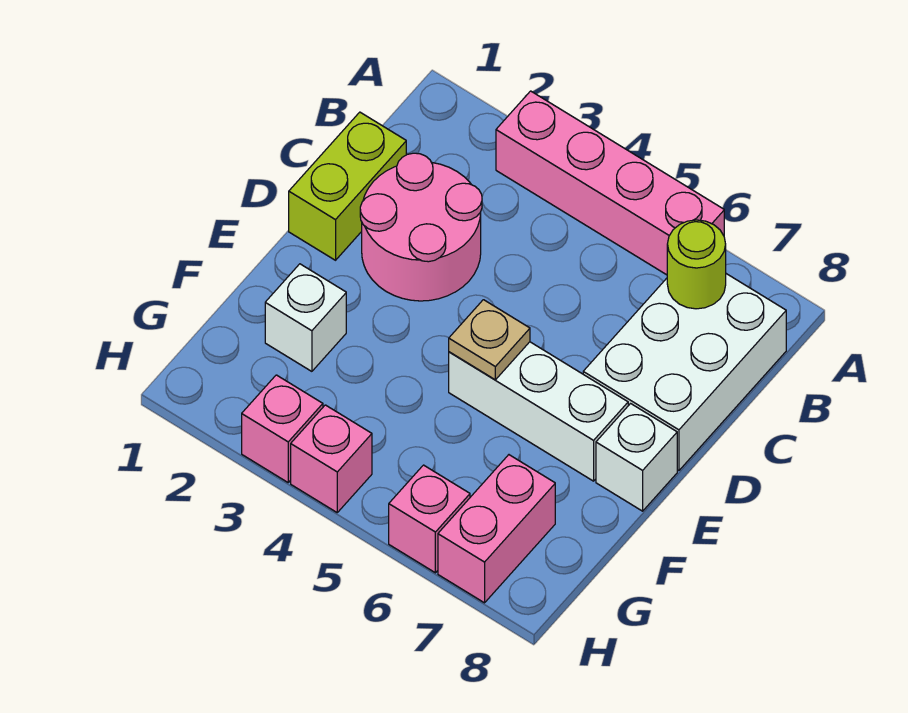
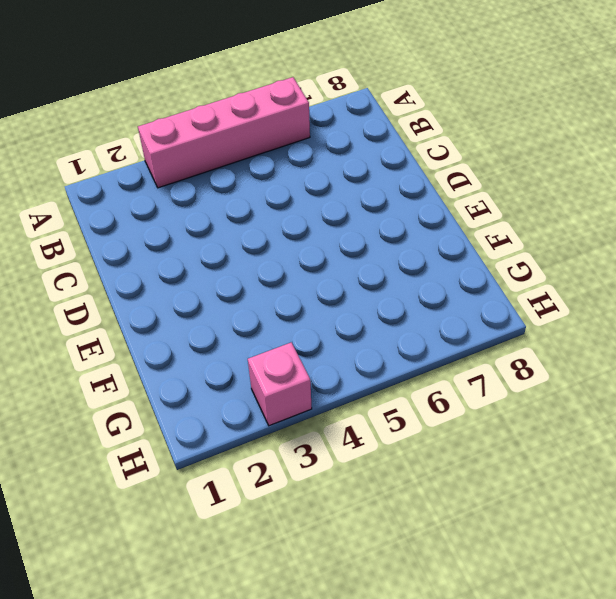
none -> white 2x3 brick [583,274,786,471]
none -> lime 1x2 brick [289,112,406,260]
none -> pink 2x2 round brick [360,153,482,301]

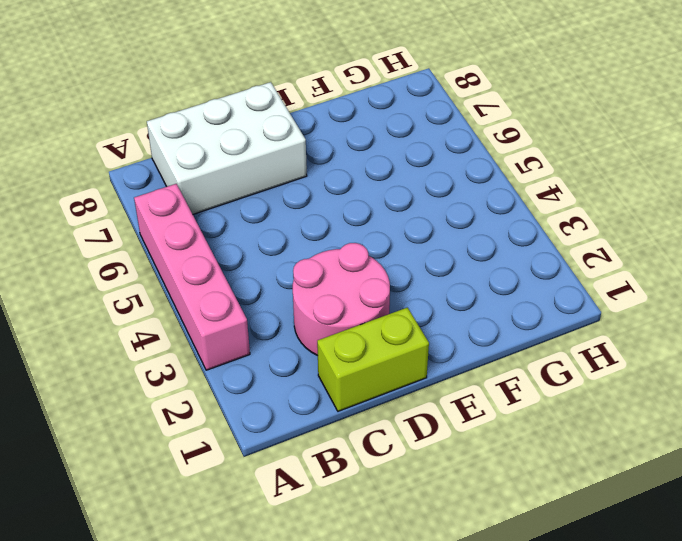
none -> white 1x3 brick [449,342,628,481]
none -> white 1x1 brick [596,404,677,511]
none -> white 1x1 brick [265,264,346,371]

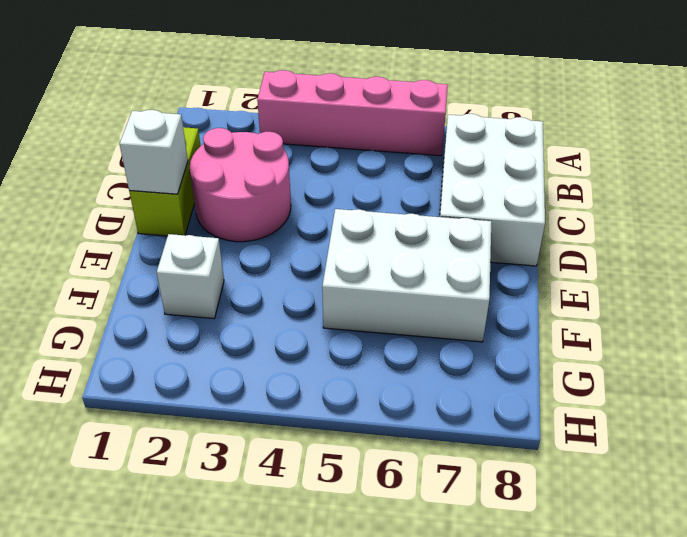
white 1x1 brick [120,110,188,194] -> white 1x1 brick moved to [596,404,677,511]
white 2x3 brick [322,209,491,342] -> white 1x3 brick [449,342,628,481]
none -> pink 1x2 brick [438,455,555,603]
none -> pink 1x1 brick [242,375,323,482]
none -> pink 1x1 brick [291,405,372,512]

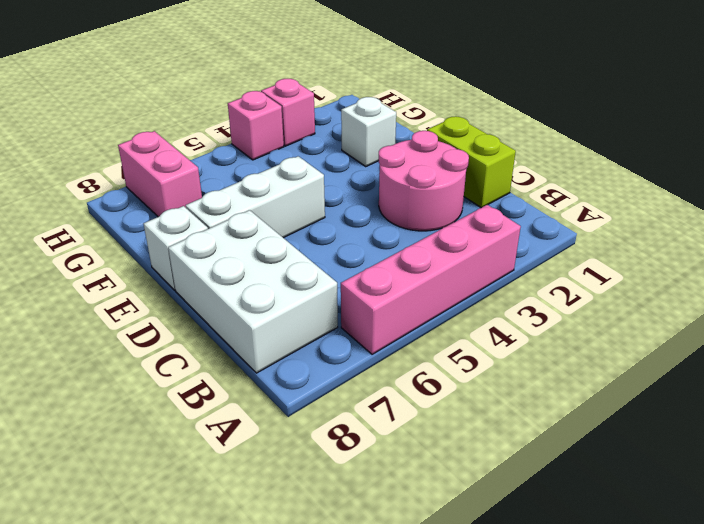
none -> pink 1x1 brick [389,465,470,573]
none -> lime 1x1 round brick [667,220,726,309]
none -> tan 1x1 plate [449,300,530,380]

